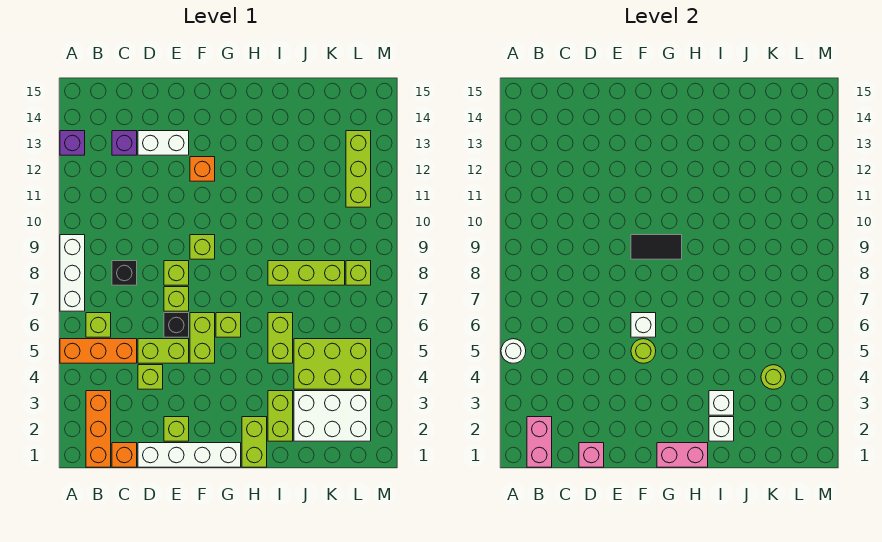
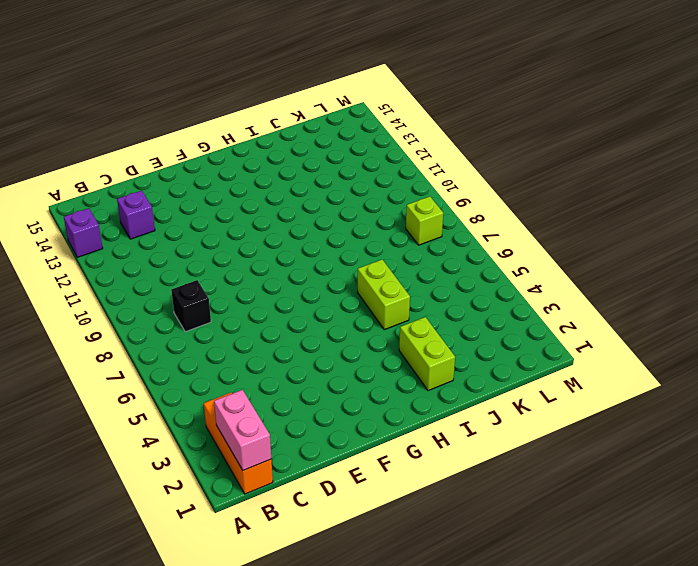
none -> orange 1x3 brick [60,339,137,363]
none -> white 1x3 brick [60,235,85,311]
none -> lime 1x1 brick [86,313,111,337]
none -> orange 1x1 brick [112,443,137,467]

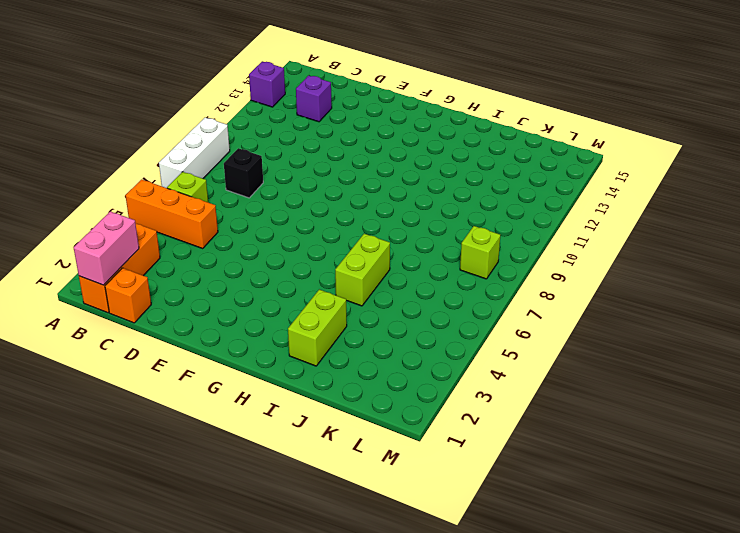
none -> white 1x4 brick [138,443,241,467]
none -> lime 1x1 brick [138,365,163,389]
none -> lime 1x2 brick [138,339,189,363]
none -> white 1x2 brick [138,131,189,155]

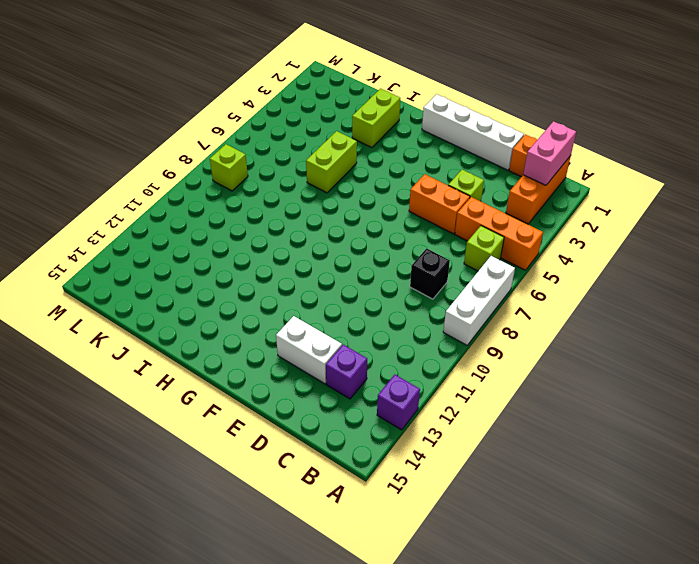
orange 1x2 brick [409,174,470,234] -> lime 1x2 brick [138,339,189,363]
none -> lime 1x1 brick [164,417,189,441]
none -> black 1x1 brick [164,313,189,337]
none -> lime 1x1 brick [164,287,189,311]
none -> lime 1x1 brick [164,261,189,285]

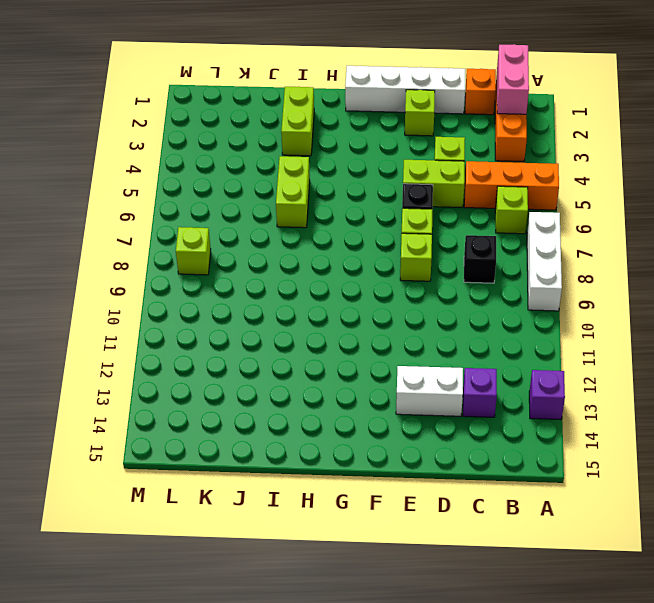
none -> lime 1x2 brick [190,313,215,363]
none -> lime 1x1 brick [190,235,215,259]
none -> orange 1x1 brick [190,157,215,181]
none -> lime 1x1 brick [216,313,241,337]

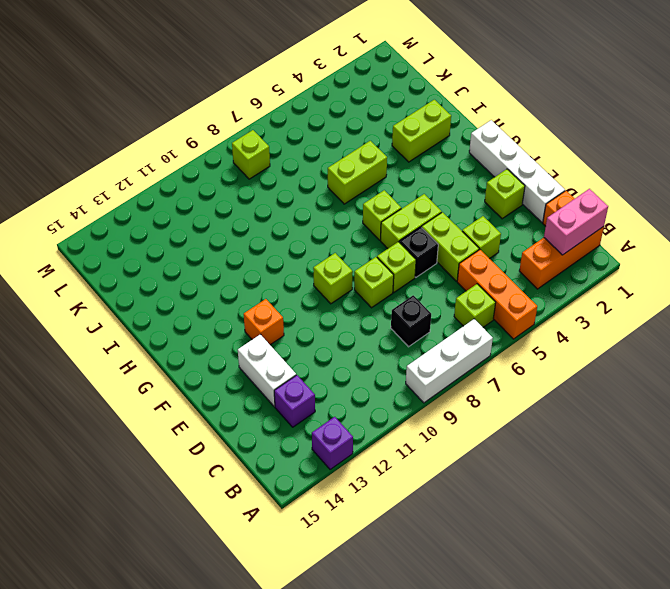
none -> lime 1x2 brick [242,417,267,467]
none -> lime 1x3 brick [268,261,345,285]
none -> white 2x3 brick [294,391,371,441]
none -> lime 2x3 brick [294,339,371,389]

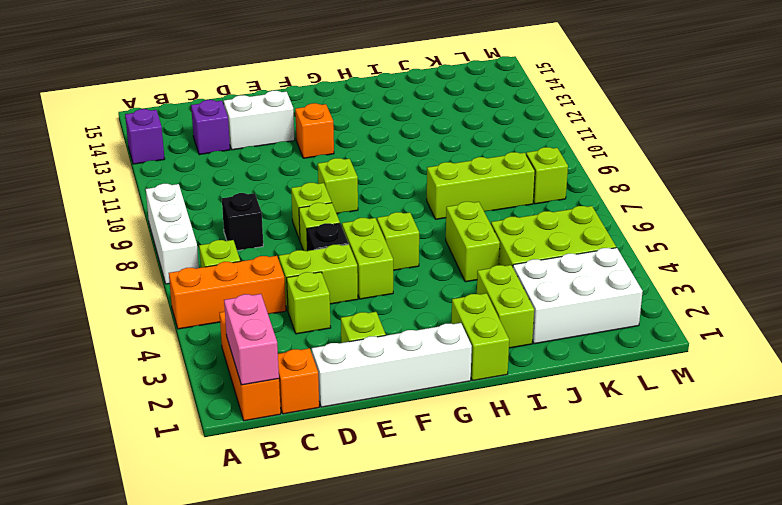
none -> lime 1x3 brick [346,131,371,207]
none -> white 1x1 round brick [501,339,526,363]
none -> pink 1x1 brick [579,443,604,467]
none -> lime 1x1 round brick [631,339,656,363]

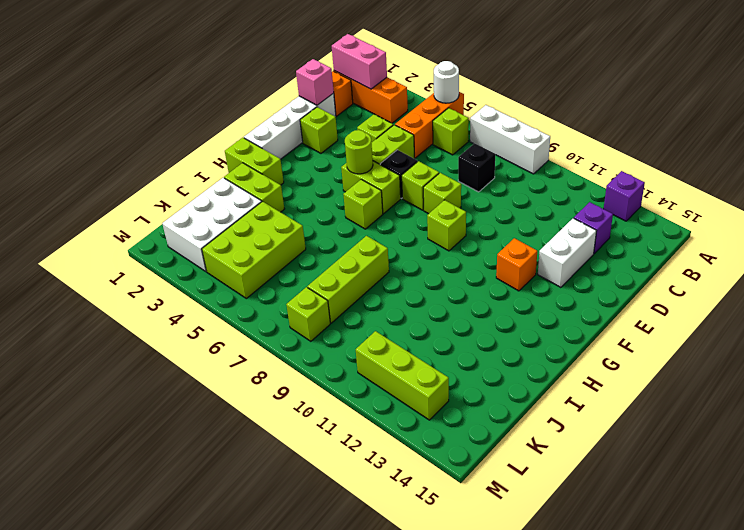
none -> lime 1x2 brick [268,313,293,363]
none -> white 1x1 brick [631,313,656,337]
none -> black 1x2 tile [631,235,682,259]
none -> pink 1x2 brick [657,443,708,467]

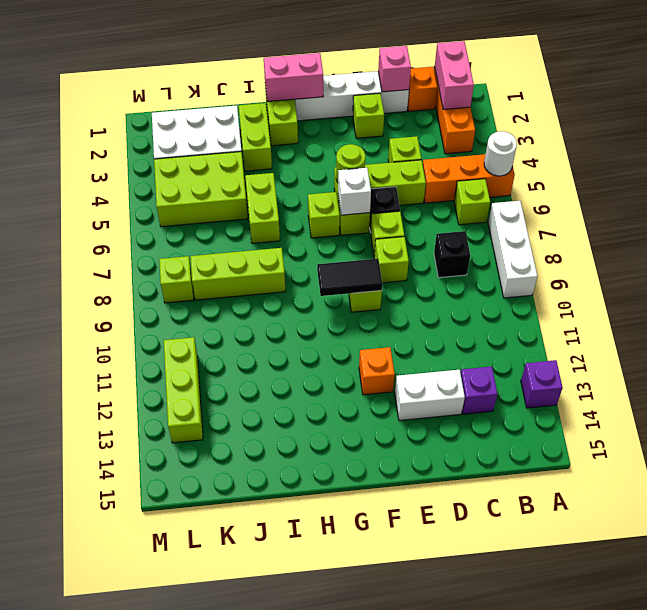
none -> white 1x1 brick [709,417,734,441]
none -> white 1x1 brick [709,391,734,415]
none -> lime 1x1 round brick [761,365,786,389]

